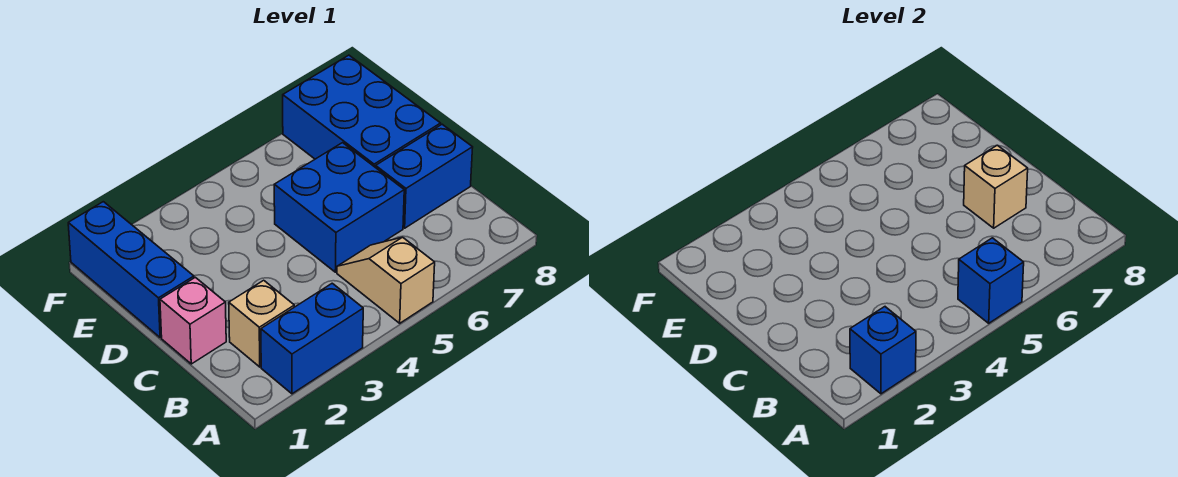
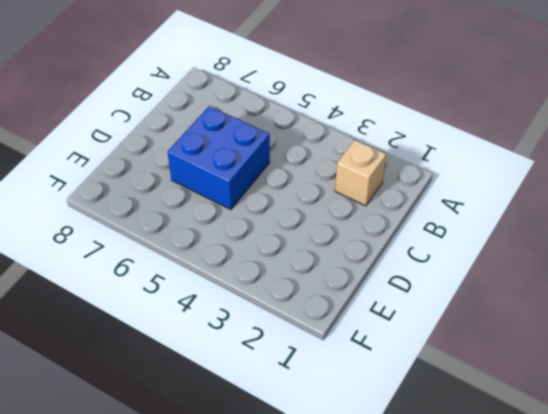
none -> blue 1x2 brick [261,283,363,394]
none -> tan 1x2 slope [337,237,435,323]

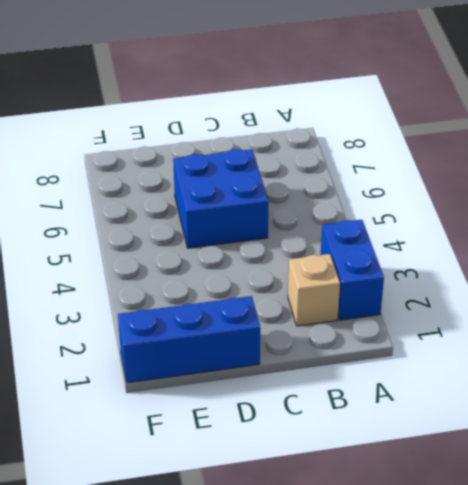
none -> tan 1x2 slope [337,237,435,323]
none -> pink 1x1 brick [160,277,226,364]

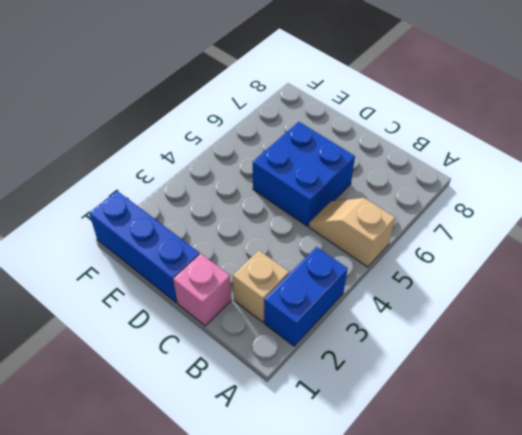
none -> blue 1x2 brick [376,124,473,228]
none -> blue 2x3 brick [283,55,441,168]

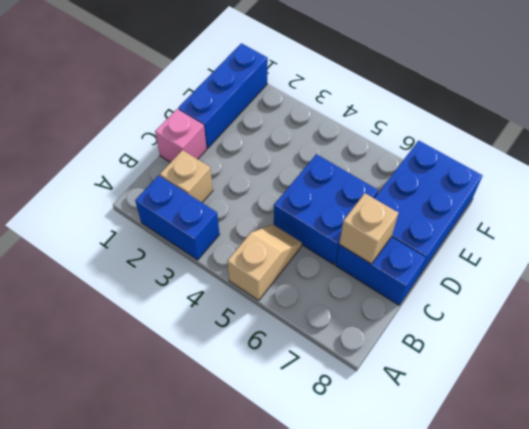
none -> blue 1x1 brick [850,307,916,394]
none -> blue 1x1 brick [958,238,1024,323]

